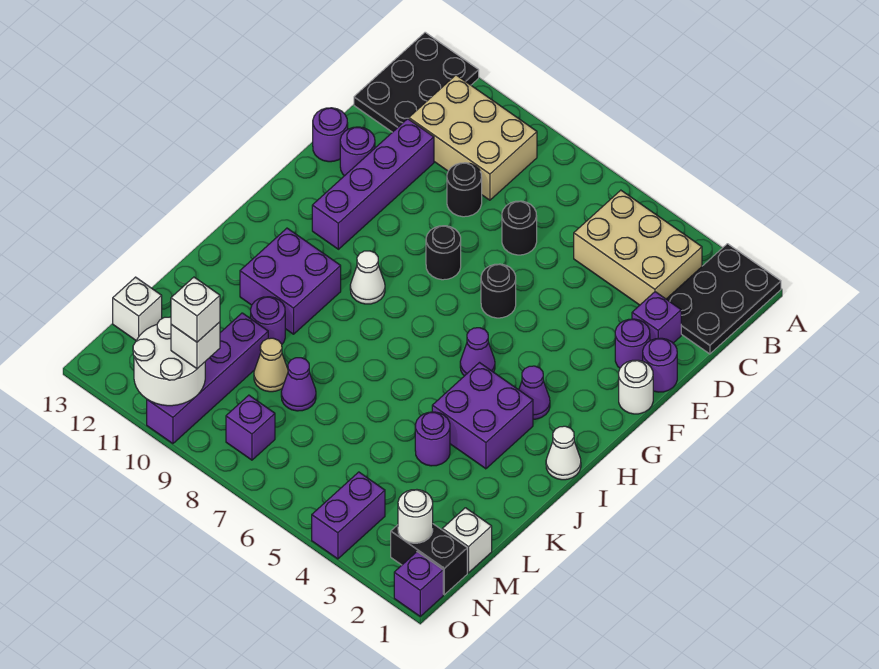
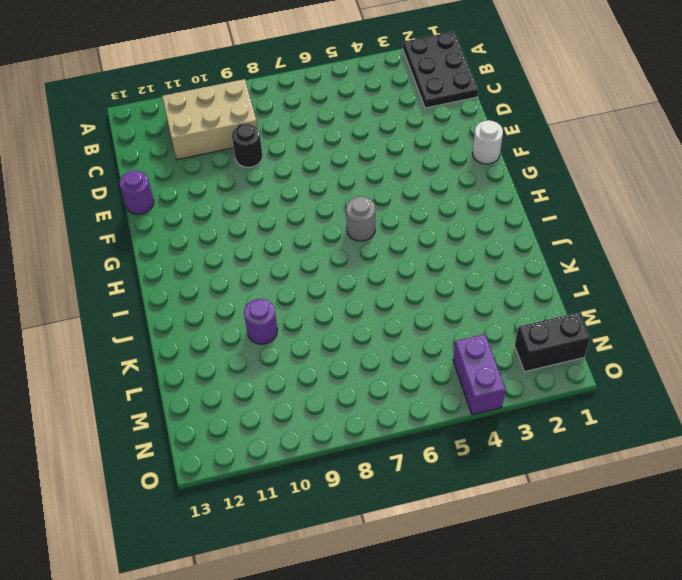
grey 1x1 round brick [346,197,375,241] -> none
none -> black 2x3 plate [354,32,479,132]
none -> tan 2x3 brick [574,190,702,305]
none -> purple 1x1 brick [632,292,681,343]
none -> black 1x1 round brick [502,201,537,255]

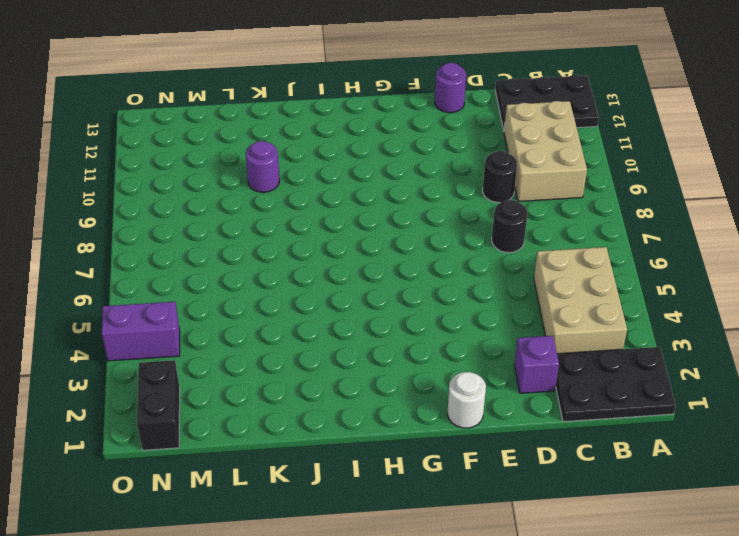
none -> purple 1x4 brick [312,119,434,249]
none -> purple 1x1 round brick [643,338,677,392]
none -> purple 1x1 round brick [615,319,650,368]
none -> purple 1x1 round brick [340,127,375,176]

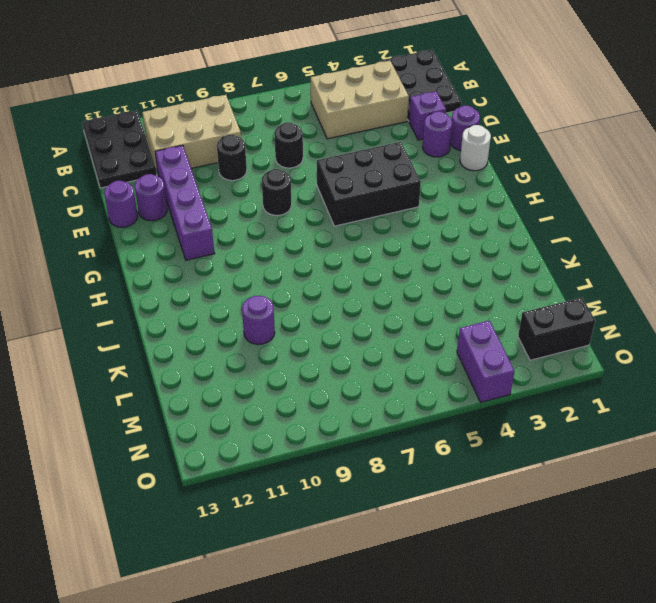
black 2x3 brick [317,142,421,226] -> black 1x1 round brick [481,264,516,318]
none -> purple 1x1 cone [519,366,550,419]
none -> purple 1x1 cone [460,328,495,376]
none -> white 1x1 cone [350,251,385,304]
none -> white 1x1 cone [546,426,581,480]

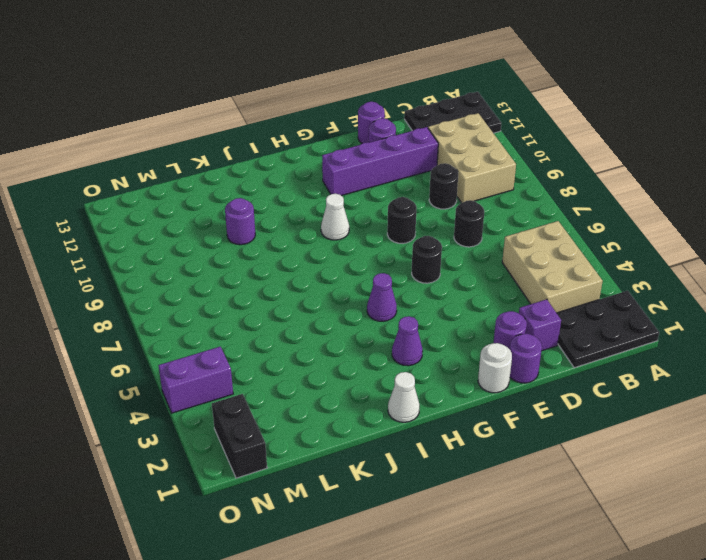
none -> purple 2x2 brick [432,363,533,469]
none -> purple 2x2 brick [240,228,341,334]
none -> purple 1x1 round brick [415,412,450,466]
none -> purple 1x1 cone [281,358,316,411]

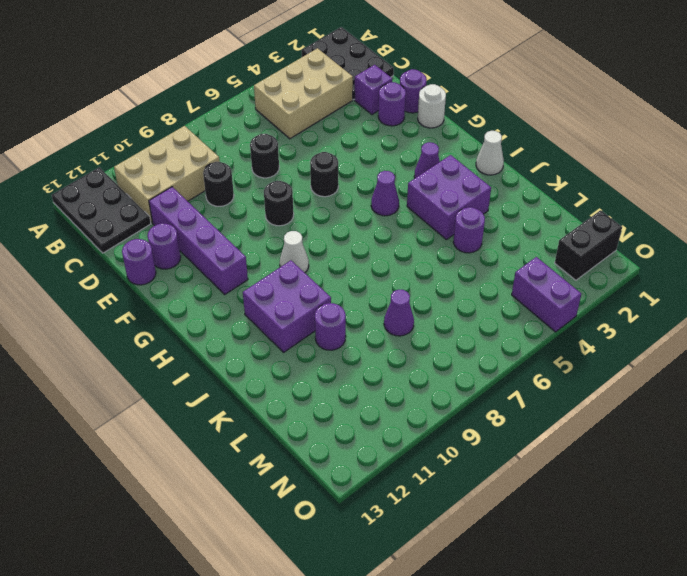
none -> tan 1x1 cone [254,338,288,392]
none -> purple 1x4 brick [147,313,268,444]
none -> white 1x1 brick [442,508,492,573]
none -> white 1x1 brick [113,277,162,341]

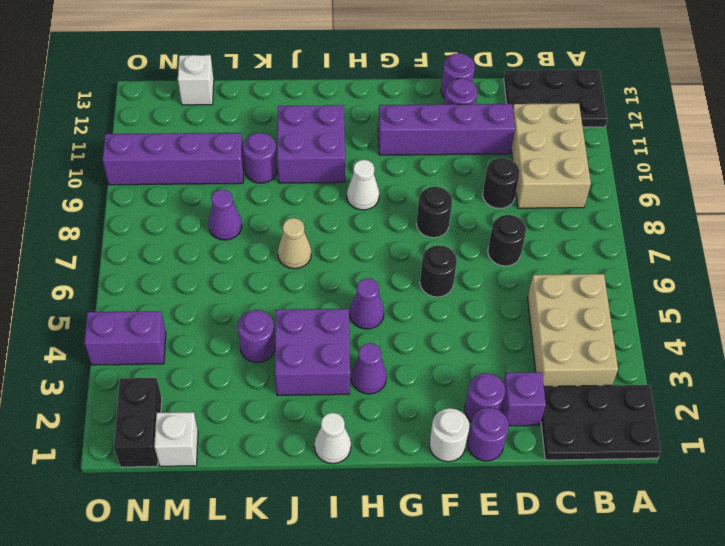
tan 1x1 cone [278,218,311,269] -> tan 1x1 cone moved to [254,338,288,392]
none -> purple 1x1 brick [226,395,275,460]
none -> purple 1x1 brick [394,552,443,616]
none -> white 1x1 round brick [398,490,433,543]
none -> white 2x2 round brick [133,317,205,406]

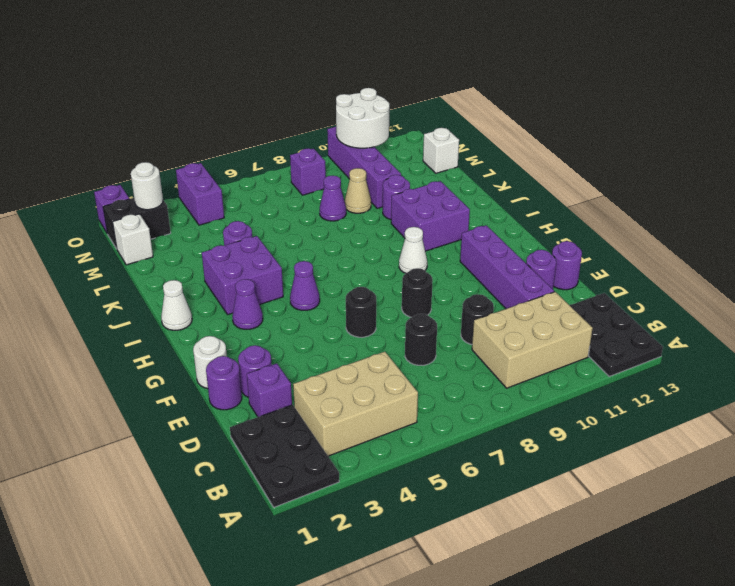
none -> white 1x1 brick [171,322,220,369]
none -> white 1x1 brick [171,277,220,342]

